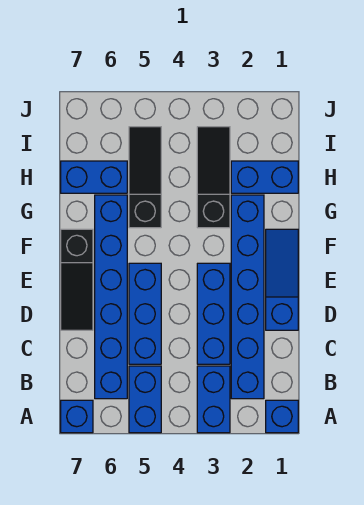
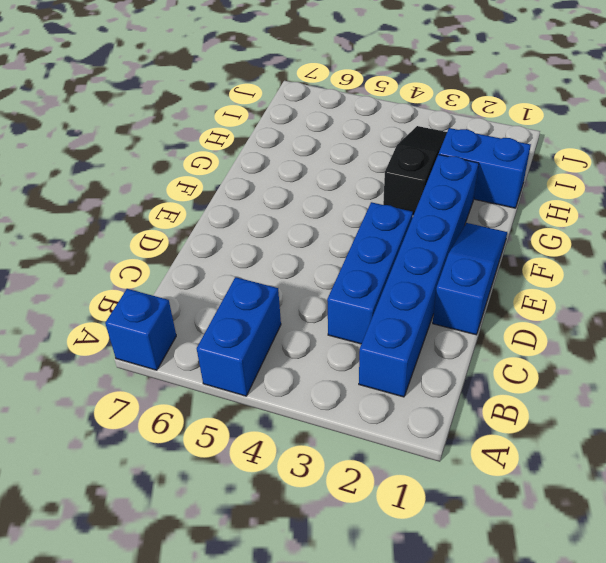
none -> blue 1x1 brick [266,400,298,433]
none -> blue 1x2 brick [197,366,230,433]
none -> blue 1x6 brick [95,195,127,399]

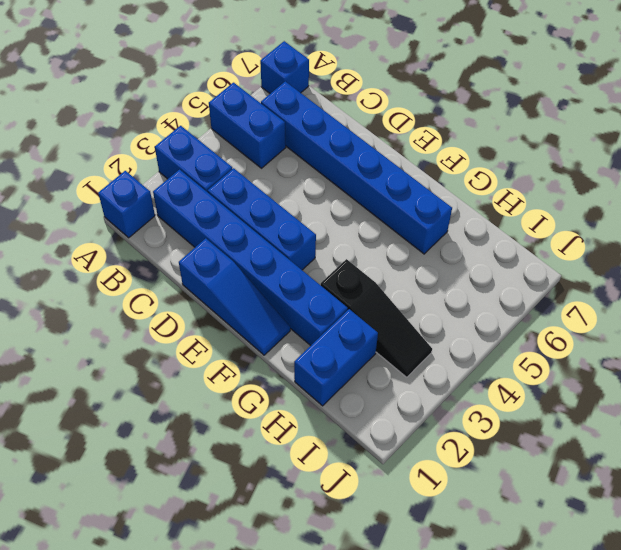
none -> blue 1x3 brick [129,263,161,364]
none -> black 1x3 slope [61,229,93,330]
none -> black 1x3 slope [129,127,161,228]

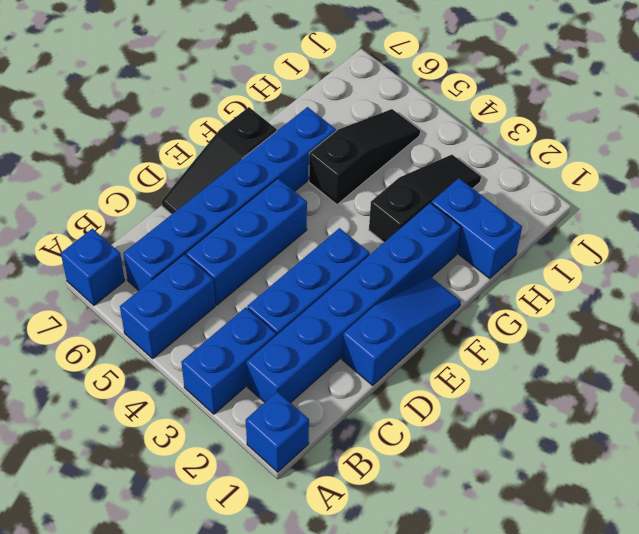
none -> blue 1x2 brick [61,161,127,193]

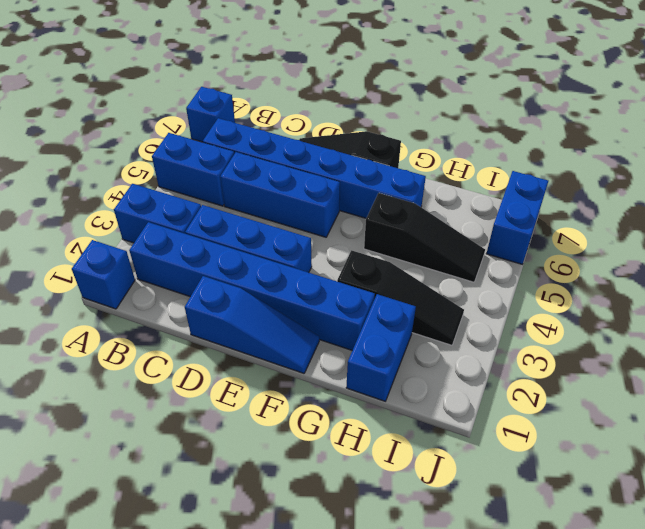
blue 1x2 brick [486,171,548,264] -> blue 1x2 brick moved to [61,161,127,193]

